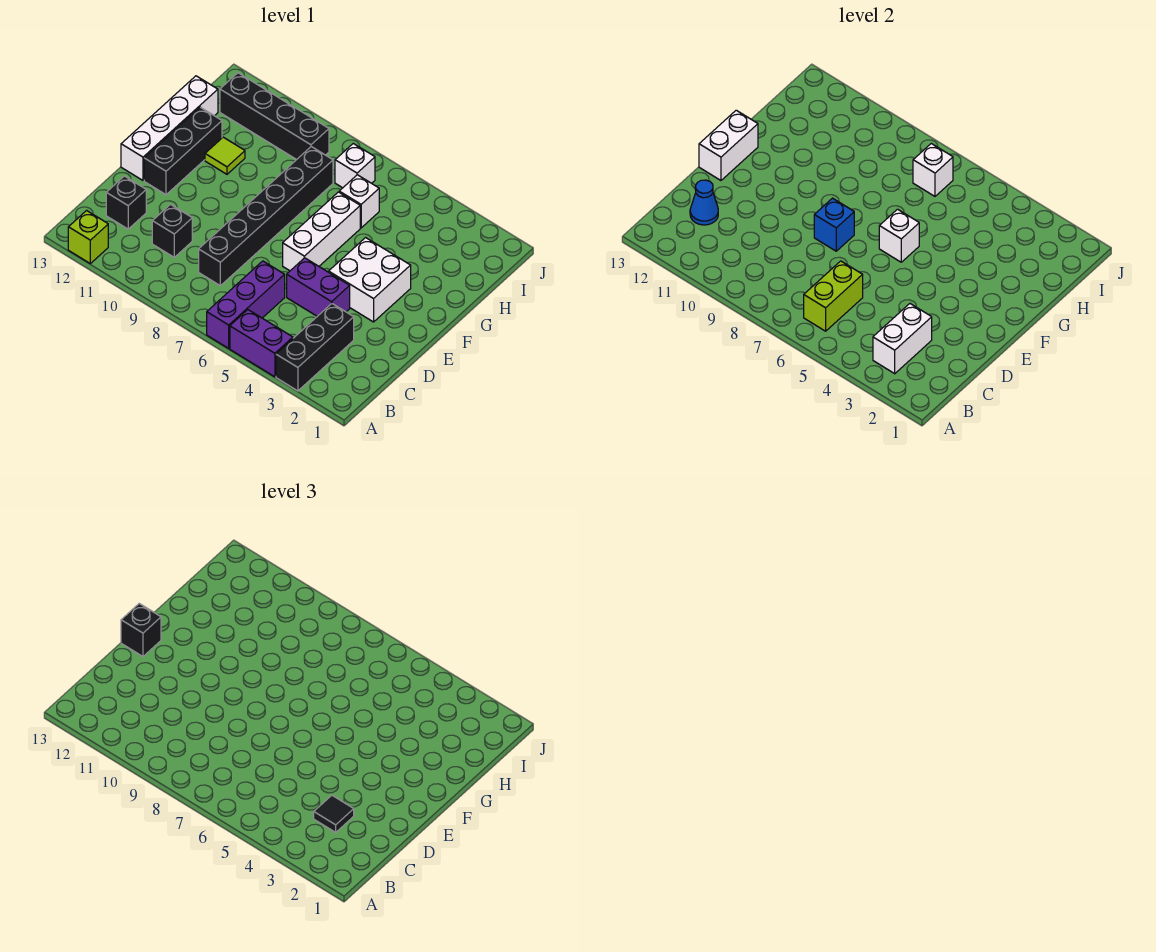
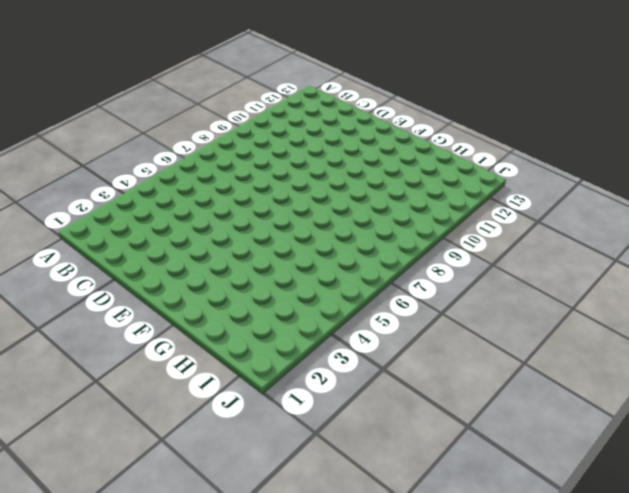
none -> black 1x3 brick [276,304,354,391]
none -> purple 1x2 brick [230,310,293,377]
none -> purple 1x3 brick [207,261,285,348]

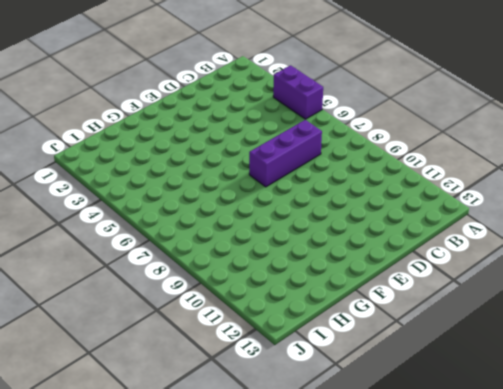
purple 1x3 brick [249,120,322,187] -> purple 1x3 brick moved to [207,261,285,348]
none -> black 1x3 brick [276,304,354,391]
none -> lime 1x1 brick [68,211,108,263]
none -> black 1x6 brick [199,147,333,286]

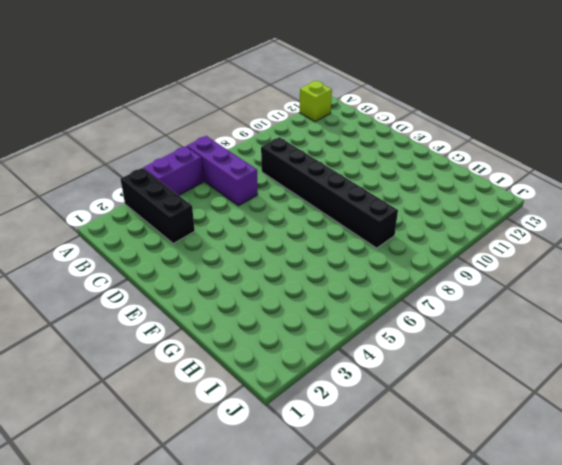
none -> black 1x1 brick [152,204,192,257]
none -> black 1x1 brick [106,176,146,229]
none -> purple 1x2 brick [287,258,350,316]

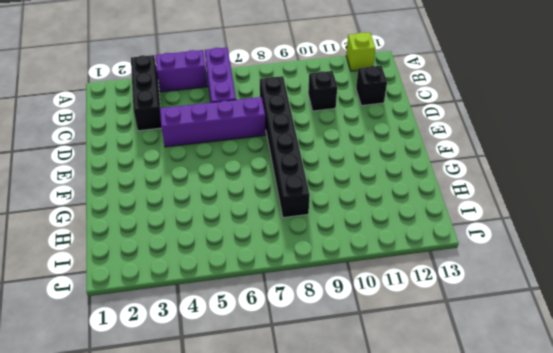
purple 1x4 brick [160,97,266,147] -> purple 1x2 brick [287,258,350,316]
none -> white 2x2 brick [329,238,411,322]
none -> white 1x3 brick [283,192,360,271]
none -> black 1x3 brick [144,107,222,195]

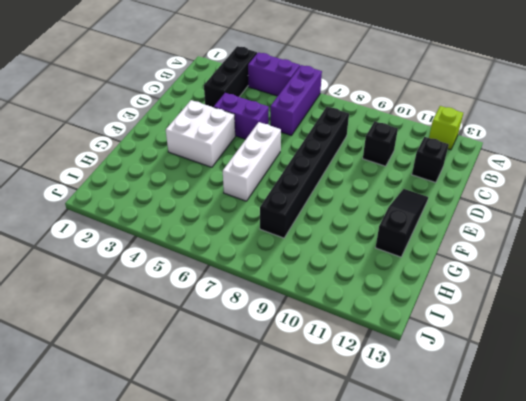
black 1x3 slope [375,189,428,257] -> black 1x3 brick [144,107,222,195]
none -> white 1x4 brick [121,76,218,180]
none -> lime 1x1 tile [205,137,245,174]
none -> white 1x1 brick [339,175,379,228]

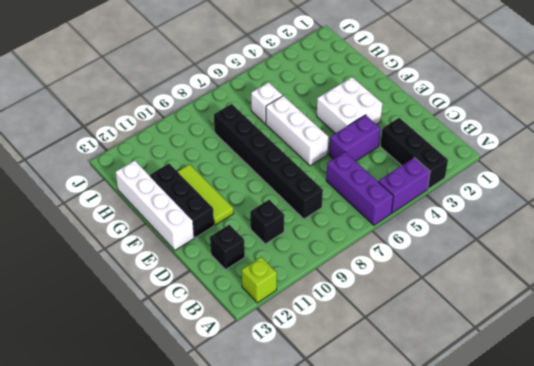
lime 1x3 tile [177,164,234,225] -> lime 1x1 tile [205,137,245,174]
none -> white 1x1 brick [335,144,375,188]
none -> black 1x4 brick [220,73,329,160]
none -> white 1x2 brick [873,304,932,374]

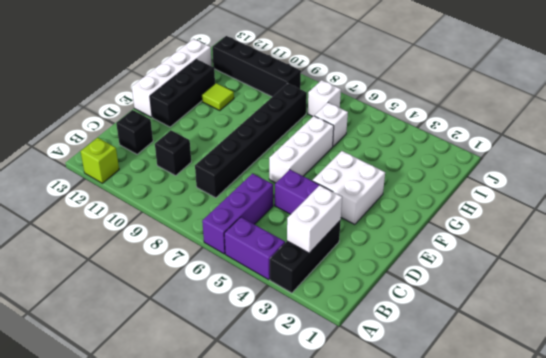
none -> lime 1x2 brick [804,261,863,331]
none -> blue 1x1 cone [690,180,718,225]
none -> blue 1x1 brick [814,198,854,251]

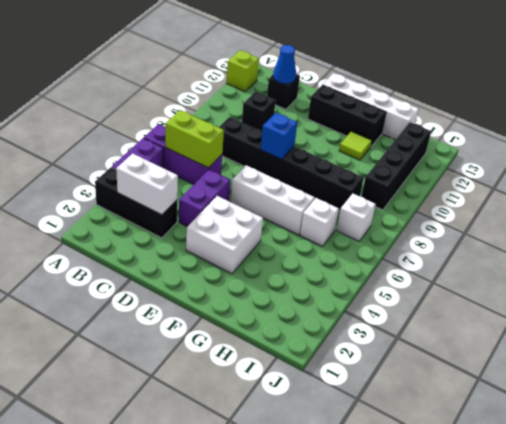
none -> white 1x2 brick [699,110,758,180]
none -> white 1x1 brick [879,209,919,262]
none -> white 1x1 brick [913,144,953,196]

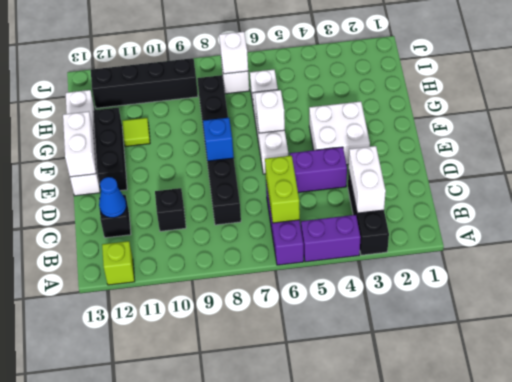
none -> black 1x1 tile [314,795,354,832]
none -> black 1x1 brick [121,604,161,656]

